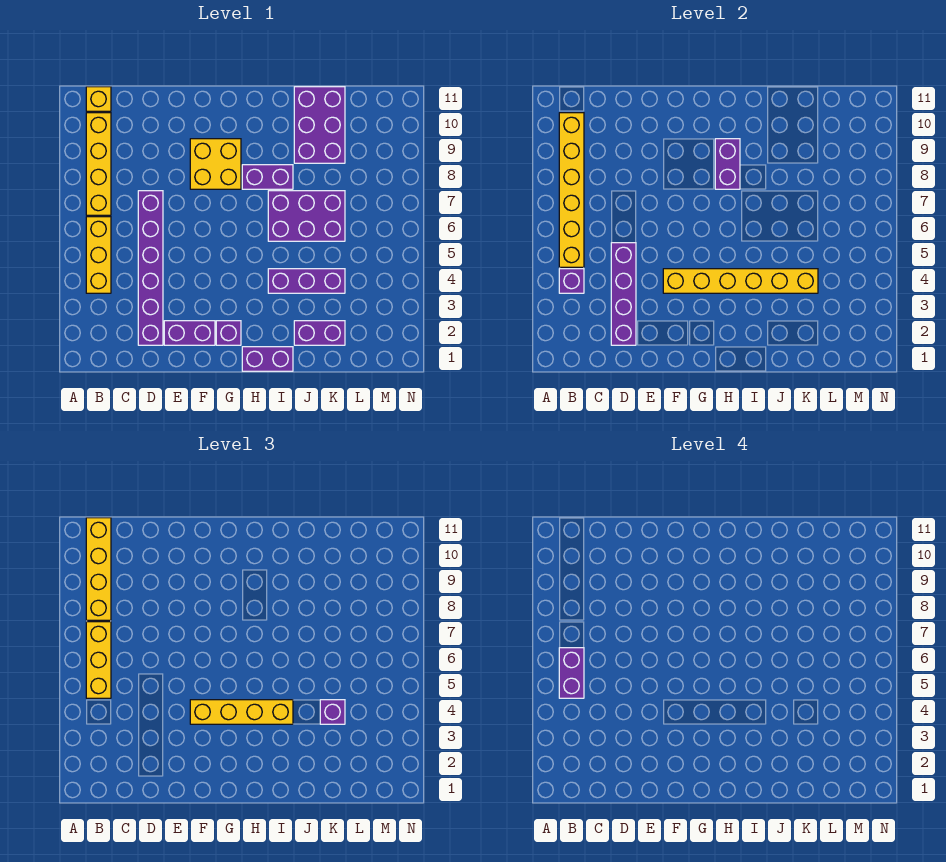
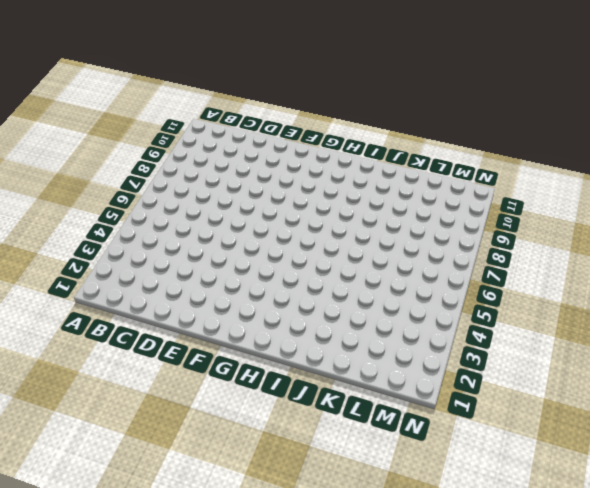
none -> yellow 1x3 brick [86,217,111,293]
none -> yellow 1x4 brick [86,113,111,215]
none -> yellow 1x1 brick [86,87,111,111]

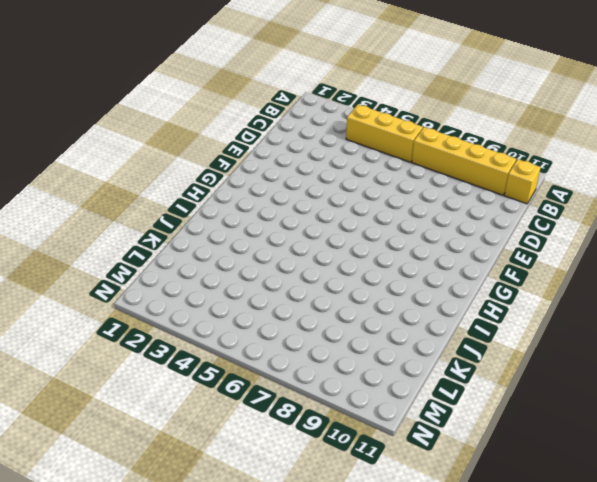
none -> purple 1x6 brick [138,191,163,345]
none -> purple 1x2 brick [164,321,215,345]
none -> yellow 2x2 brick [190,139,241,189]

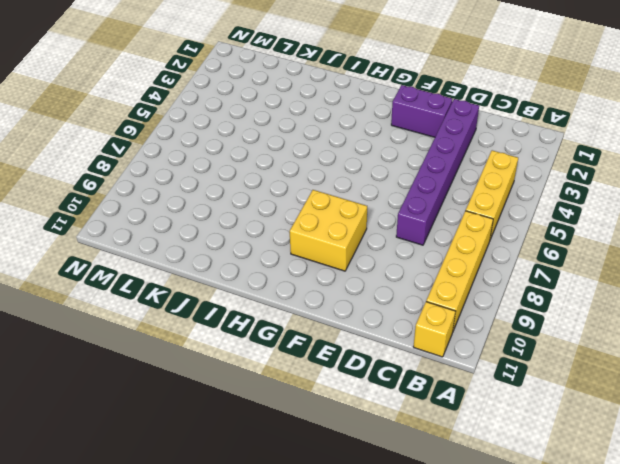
none -> purple 1x1 brick [216,321,241,345]
none -> purple 1x2 brick [242,347,293,371]
none -> purple 1x2 brick [242,165,293,189]

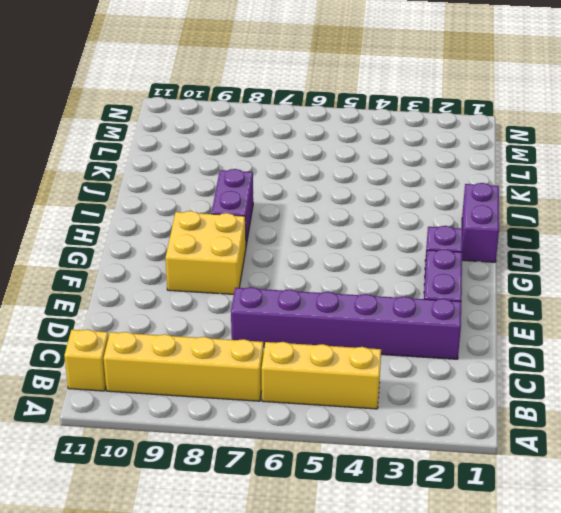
none -> purple 1x3 brick [268,269,345,293]
none -> purple 2x3 brick [268,191,345,241]
none -> purple 1x2 brick [294,321,345,345]

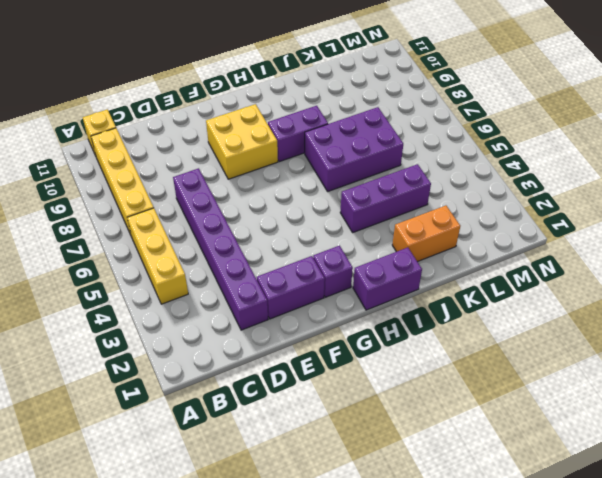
orange 1x2 brick [392,206,460,262] -> purple 1x2 brick [294,321,345,345]
none -> purple 2x3 brick [294,87,345,163]
none -> purple 1x1 brick [559,269,584,293]
none -> yellow 1x6 brick [559,113,584,267]

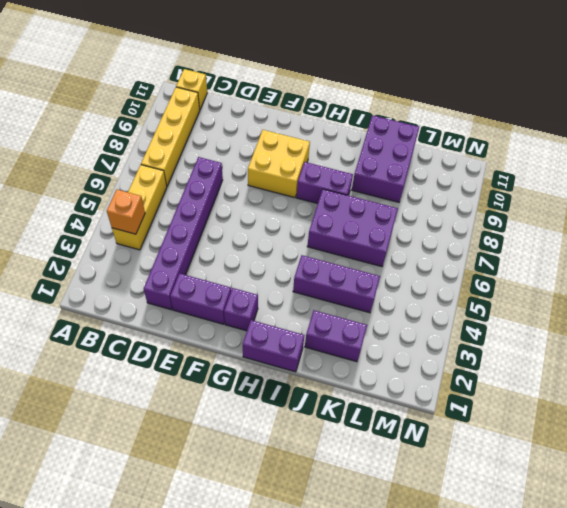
orange 1x1 brick [107,190,145,234] -> purple 1x1 brick [559,269,584,293]
none -> yellow 1x6 brick [559,113,584,267]
none -> purple 1x4 brick [611,243,636,345]
none -> yellow 1x6 brick [663,269,818,293]

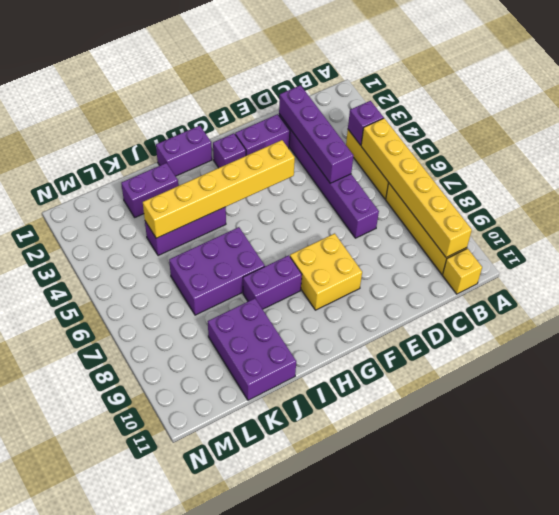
none -> purple 1x2 brick [715,139,740,189]
none -> yellow 1x3 brick [86,622,111,698]
none -> yellow 1x4 brick [86,518,111,620]

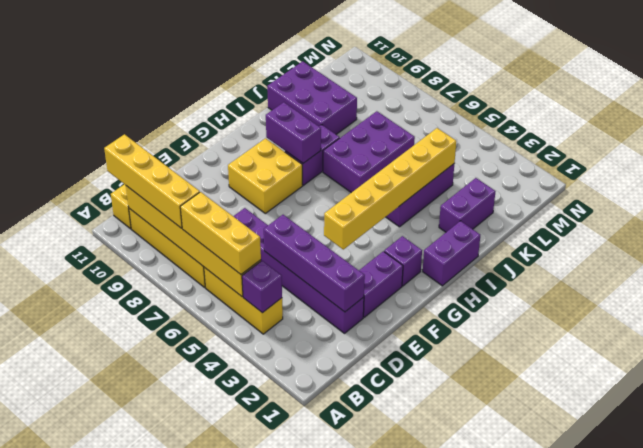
none -> yellow 1x4 brick [190,700,293,724]
none -> purple 1x1 brick [320,700,345,724]
none -> purple 1x2 brick [559,648,584,698]

